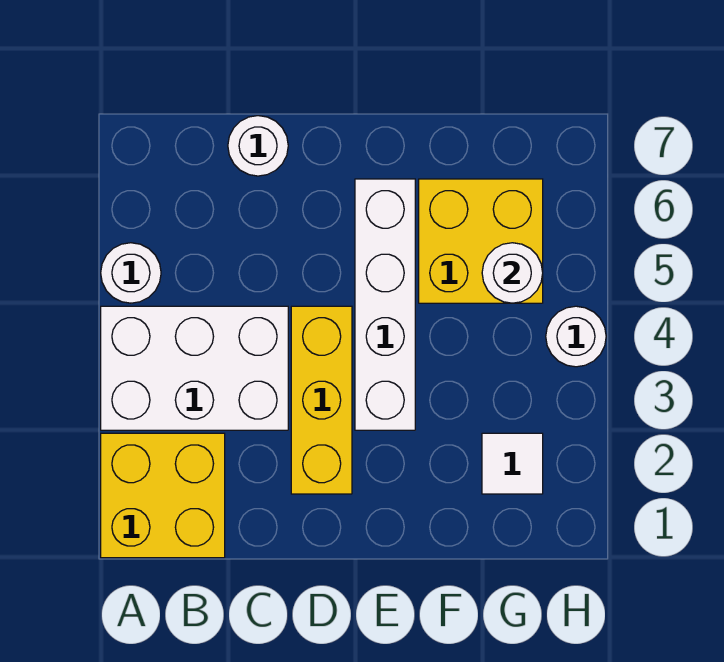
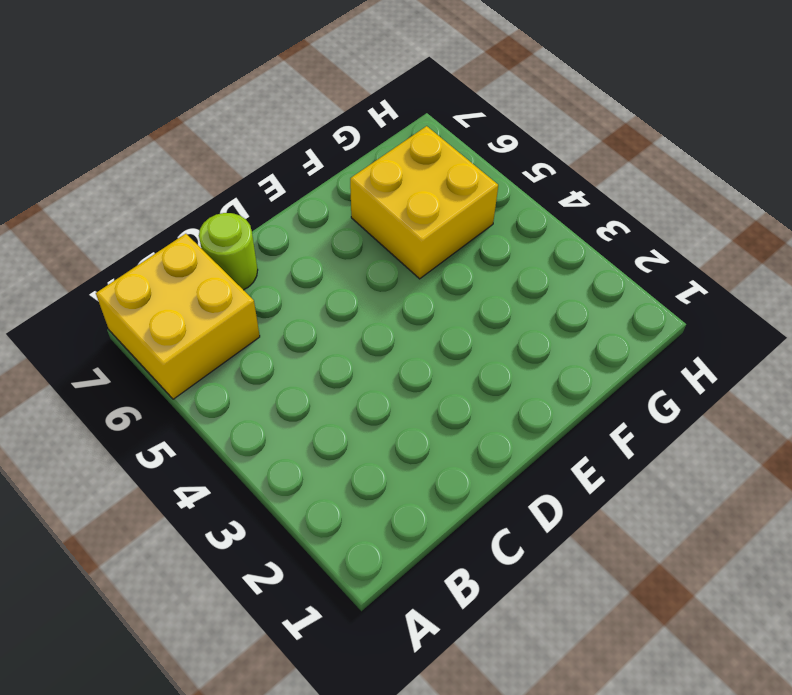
yellow 2x2 brick [96,234,260,399] -> yellow 2x2 brick moved to [101,433,225,558]
lime 1x1 round brick [199,213,258,290] -> white 1x1 round brick [228,116,288,176]
none -> white 2x3 brick [101,306,288,430]
none -> white 1x1 round brick [101,243,161,303]

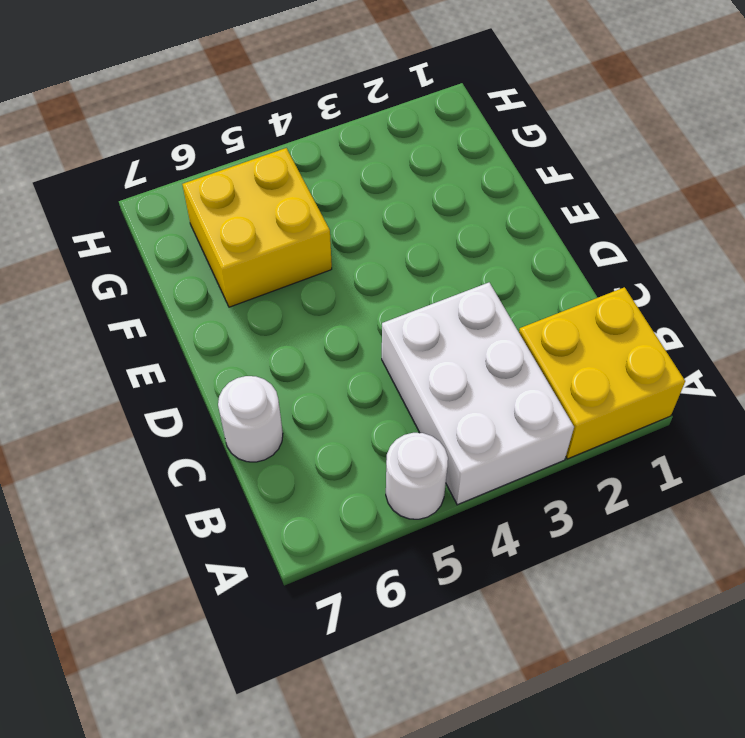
none -> yellow 1x3 brick [291,306,352,494]
none -> white 1x4 brick [355,179,415,430]

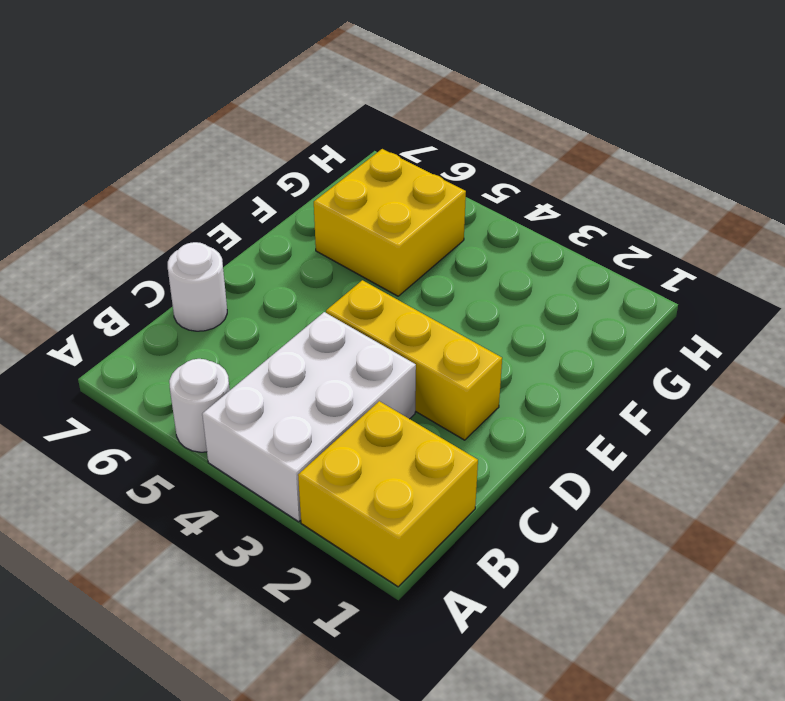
none -> white 1x4 brick [355,179,415,430]
none -> white 1x1 tile [482,433,543,494]

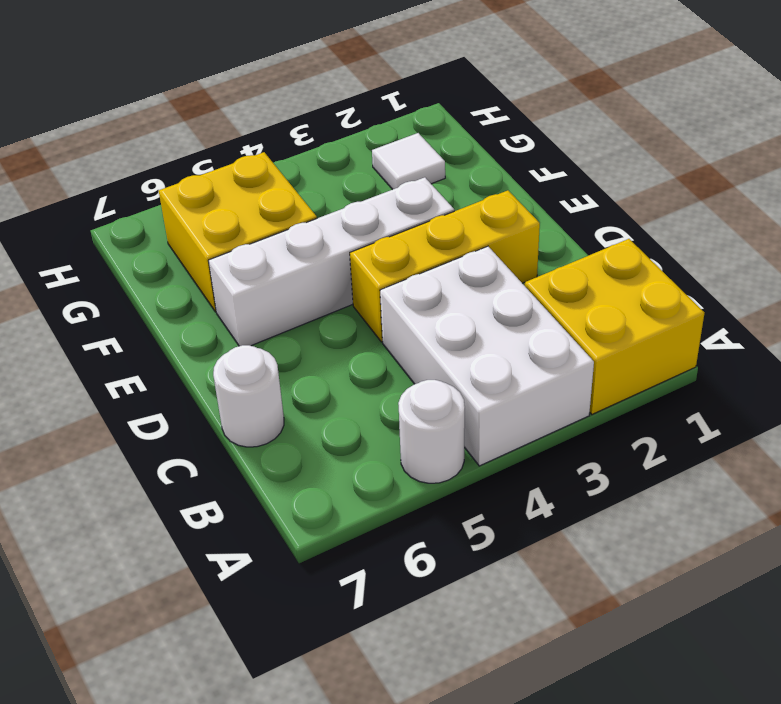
none -> white 1x1 round brick [546,306,606,367]
none -> white 1x1 round brick [482,243,543,303]

